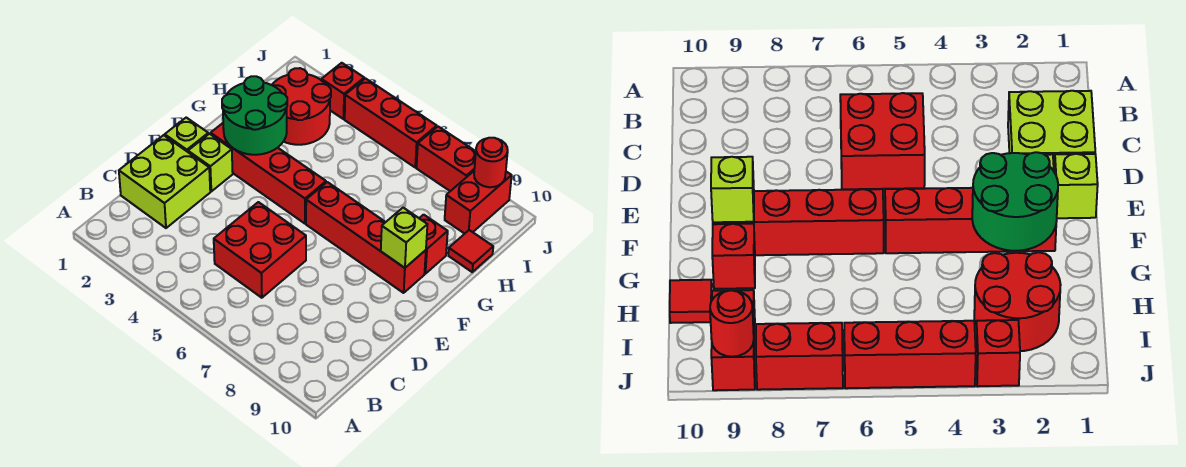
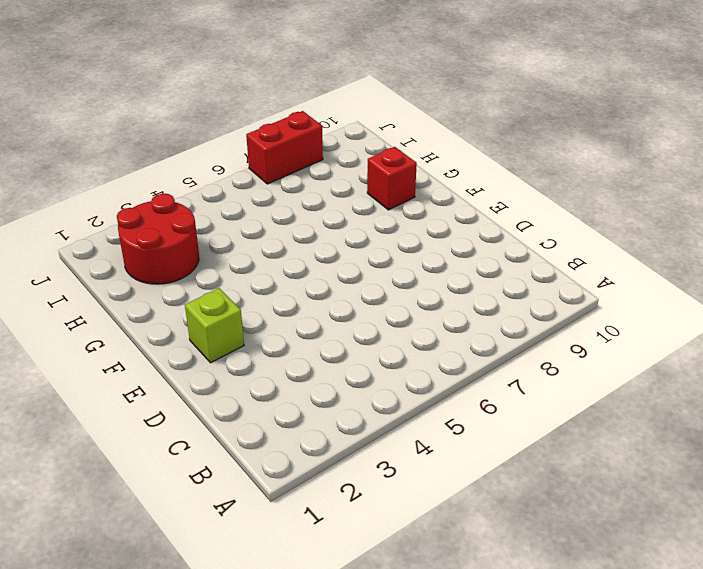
none -> lime 2x2 brick [119,135,210,228]
none -> red 2x2 brick [214,202,306,298]
none -> lime 1x1 brick [165,118,208,152]

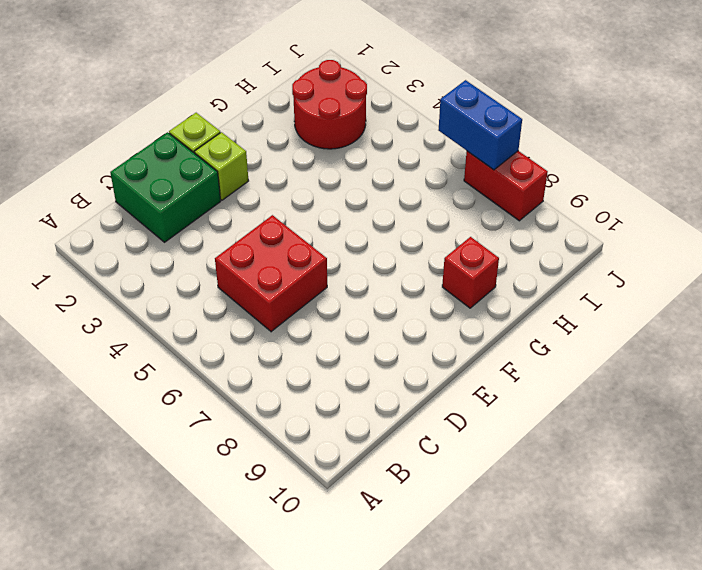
green 2x2 brick [110,132,221,242] -> lime 2x2 brick [119,135,210,228]
blue 1x2 brick [439,80,522,170] -> none
none -> red 1x4 brick [211,123,326,224]
none -> red 1x4 brick [306,182,426,293]
none -> red 1x1 tile [448,230,493,272]

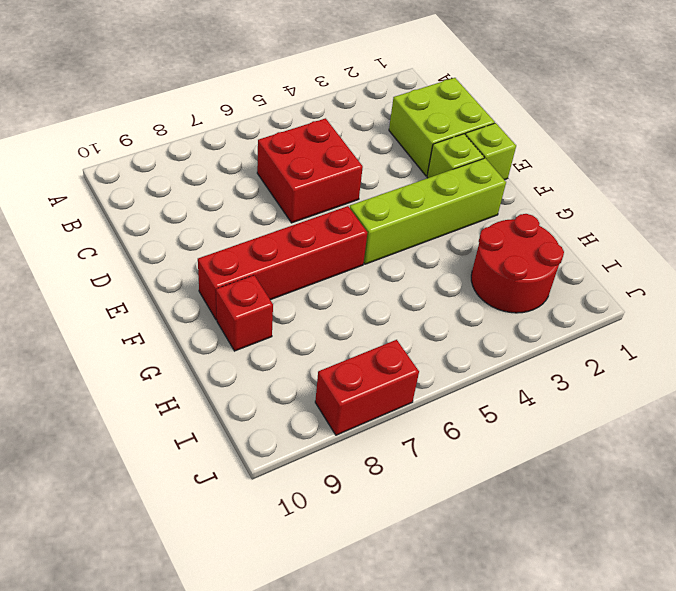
lime 1x4 brick [350,158,506,264] -> red 1x4 brick [211,123,326,224]
none -> red 1x1 tile [448,230,493,272]
none -> red 1x2 brick [445,171,512,234]
none -> red 1x1 brick [321,63,364,119]

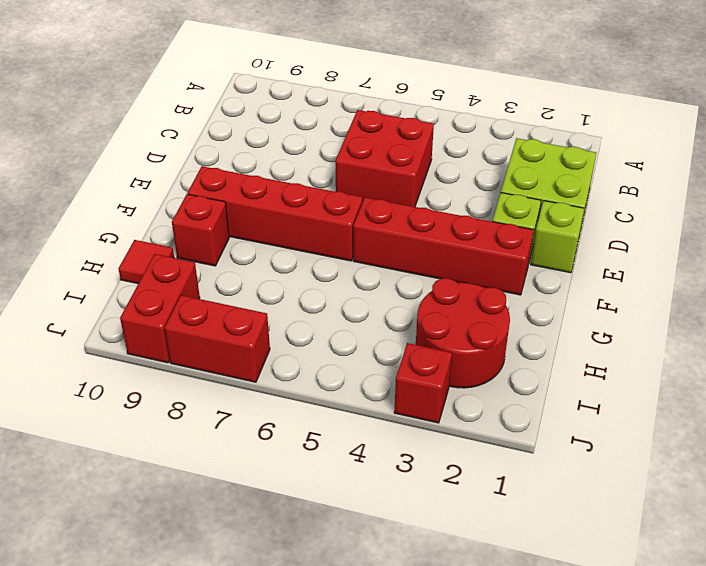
none -> red 1x3 brick [345,78,437,167]
none -> green 2x2 round brick [222,76,287,155]
none -> lime 1x1 brick [381,208,427,268]

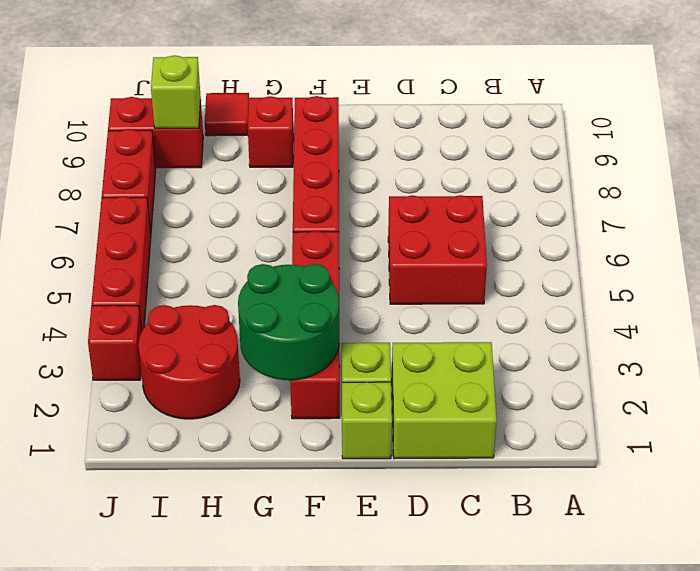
lime 1x1 brick [151,55,201,128] -> lime 1x1 brick moved to [381,208,427,268]
none -> red 1x1 round brick [474,138,508,187]

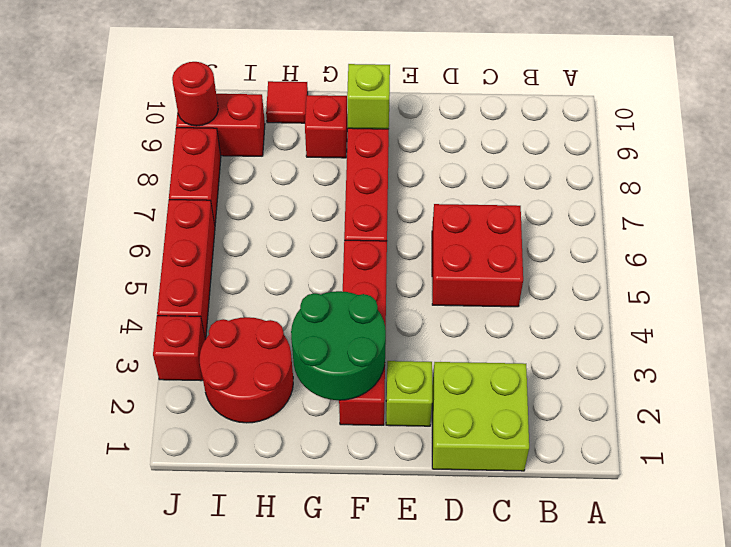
none -> lime 1x1 brick [165,118,208,152]

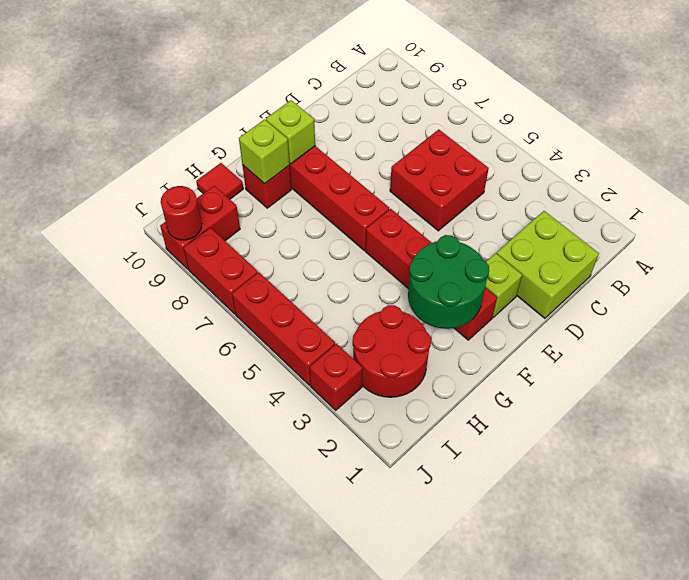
lime 1x1 brick [239,119,290,184] -> lime 1x1 brick moved to [165,118,208,152]

